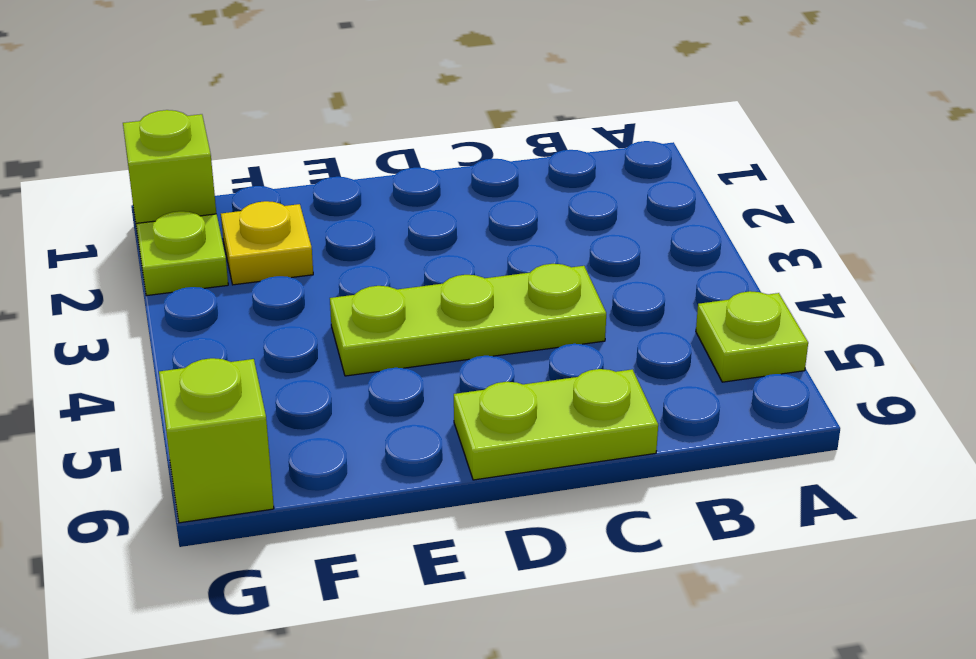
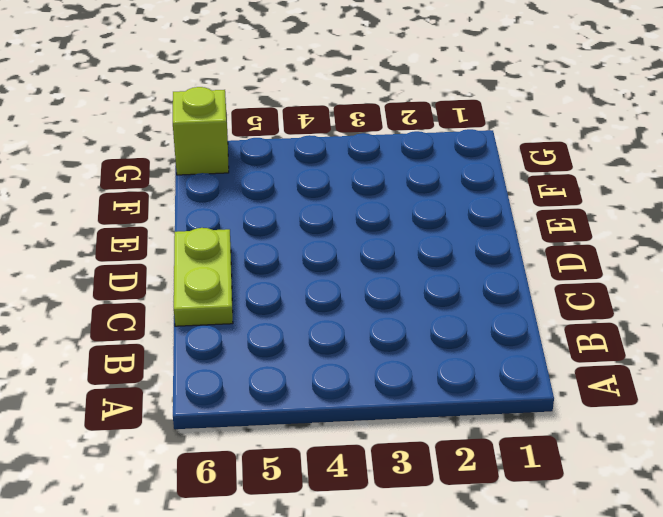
none -> lime 1x1 plate [696,291,808,382]
none -> lime 1x3 plate [330,264,606,376]

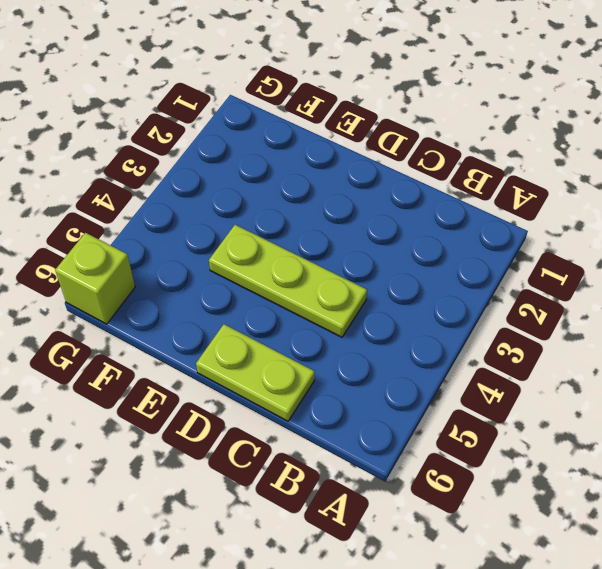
none -> lime 1x1 plate [696,291,808,382]
none -> yellow 1x1 plate [221,201,313,285]

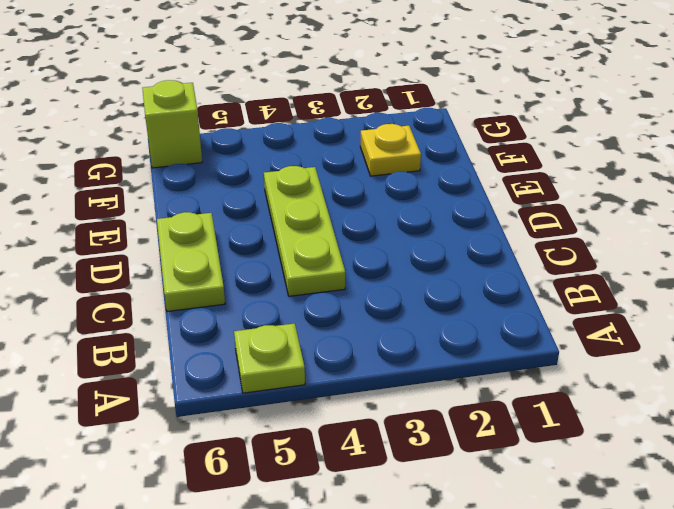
none -> lime 1x1 brick [123,110,216,235]
none -> lime 1x1 plate [136,211,228,296]

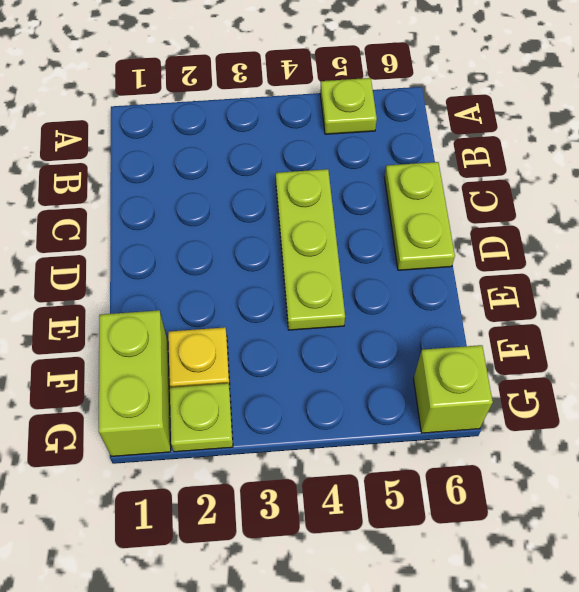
lime 1x2 brick [99,310,171,456] -> lime 1x1 brick [123,110,216,235]

